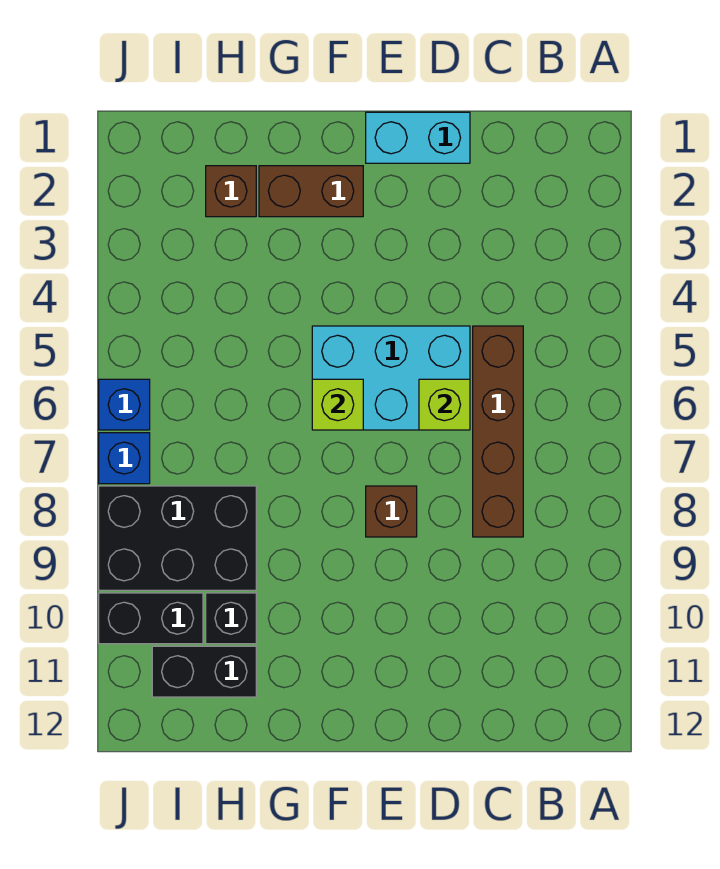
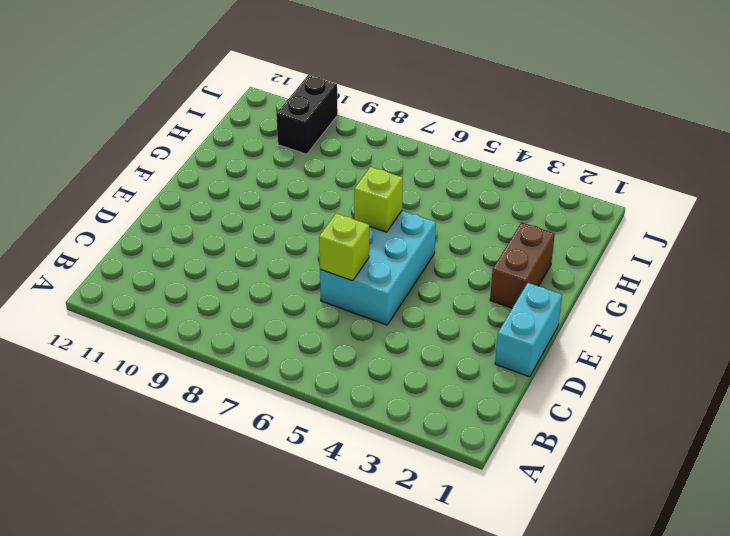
none -> brown 1x4 brick [473,326,523,537]
none -> brown 1x1 brick [366,486,417,537]
none -> brown 1x1 brick [206,166,256,217]

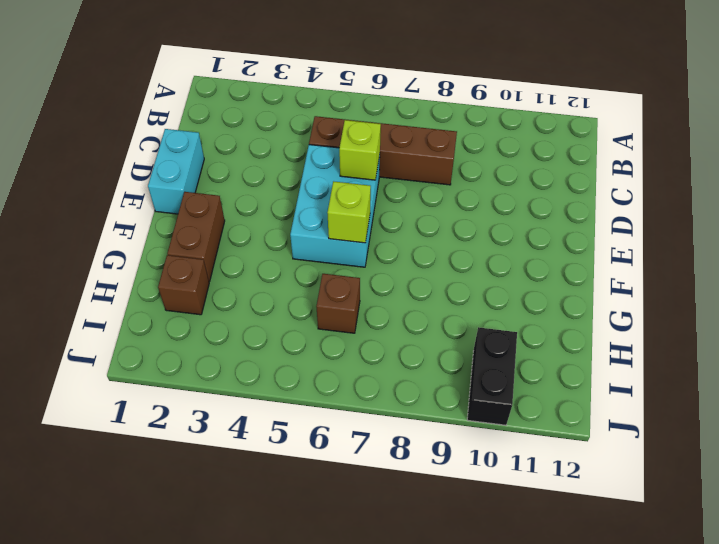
brown 1x1 brick [316,274,360,333] -> brown 1x1 brick moved to [366,486,417,537]
none -> black 2x3 brick [99,486,256,590]
none -> black 1x1 brick [206,593,256,644]
none -> black 1x2 brick [152,646,256,697]

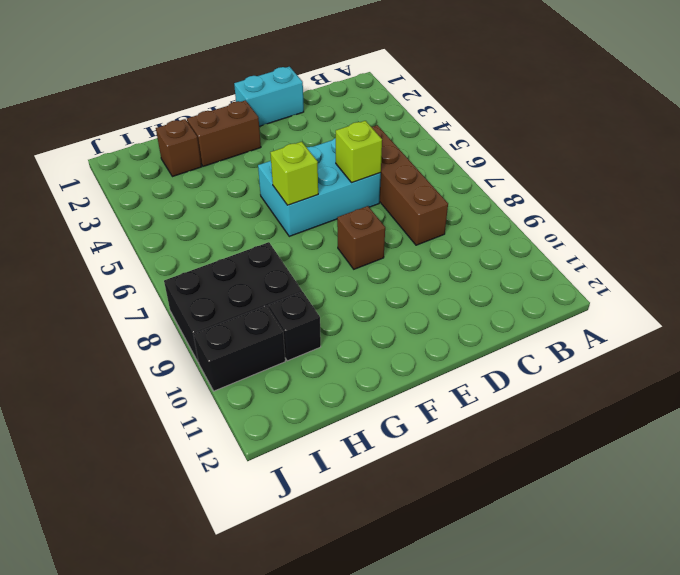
none -> black 1x2 brick [152,646,256,697]
none -> blue 1x1 brick [99,379,150,430]
none -> blue 1x1 brick [99,433,150,484]

